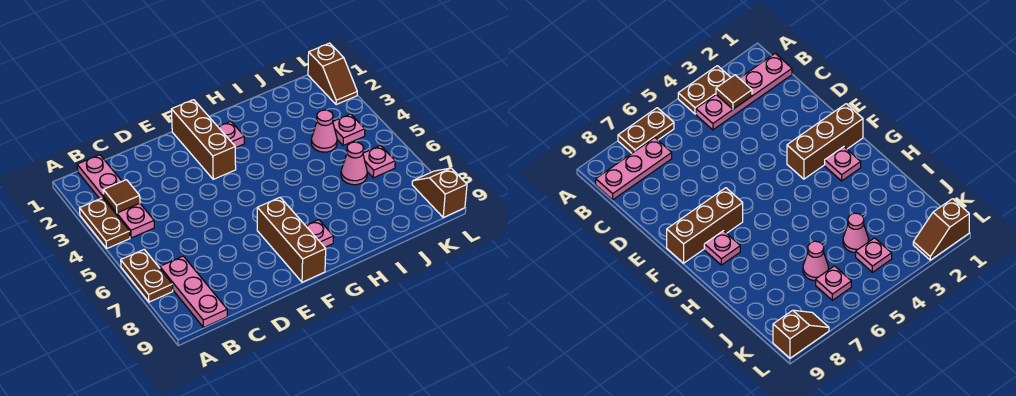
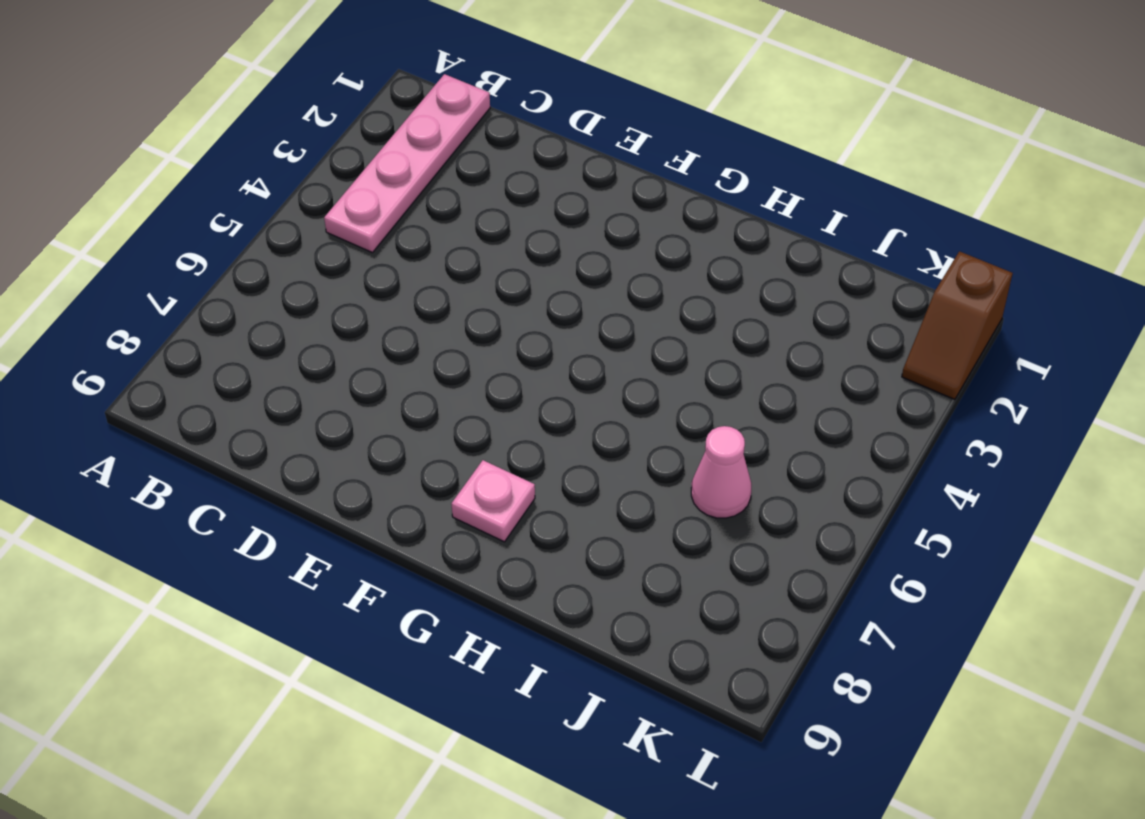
none -> brown 1x2 plate [79,198,130,248]
none -> brown 1x2 plate [121,250,173,302]
none -> pink 1x3 plate [160,256,227,328]

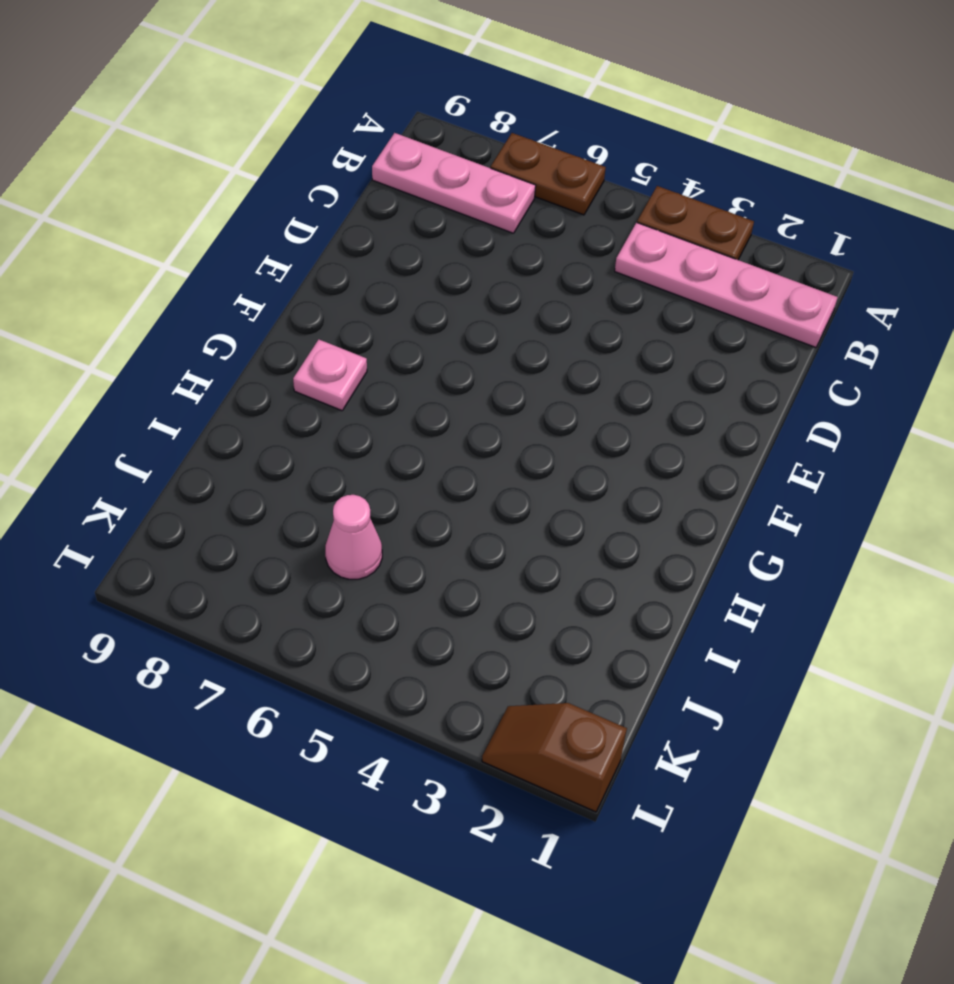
none -> brown 1x3 brick [171,100,236,179]
none -> brown 1x3 brick [257,197,326,282]
none -> pink 1x1 plate [219,122,245,148]

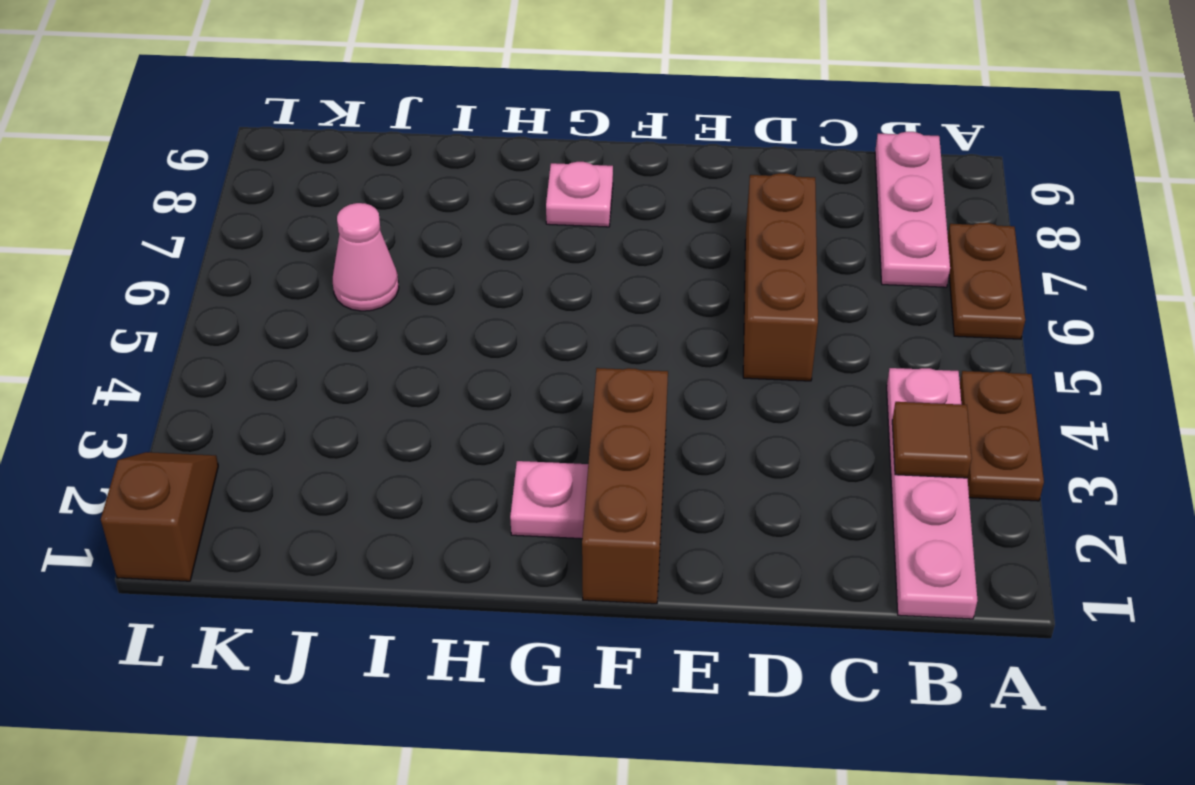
brown 1x3 brick [743,173,818,381] -> brown 1x3 brick moved to [257,197,326,282]
none -> pink 1x1 cone [311,110,337,152]
none -> pink 1x1 plate [333,114,365,146]
none -> pink 1x1 plate [363,146,395,178]

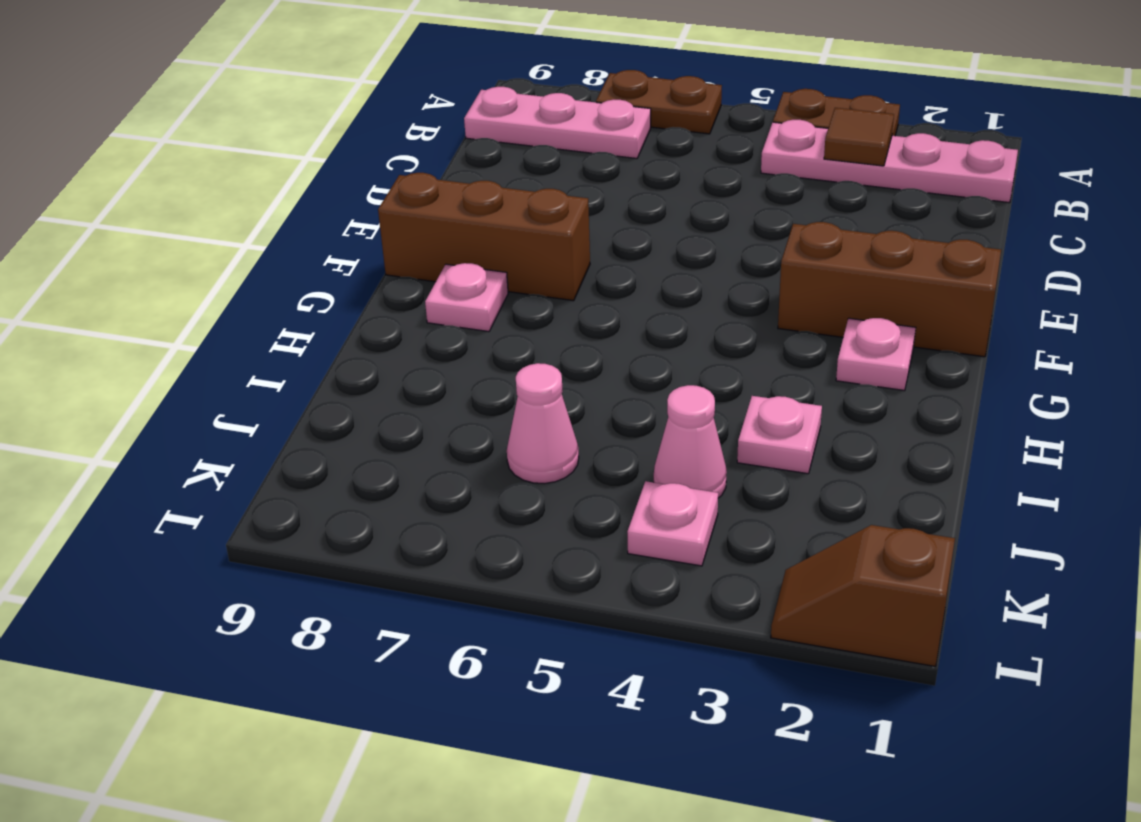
pink 1x1 plate [737,396,822,474] -> pink 1x1 plate moved to [363,146,395,178]
none -> brown 1x2 slope [412,168,467,217]

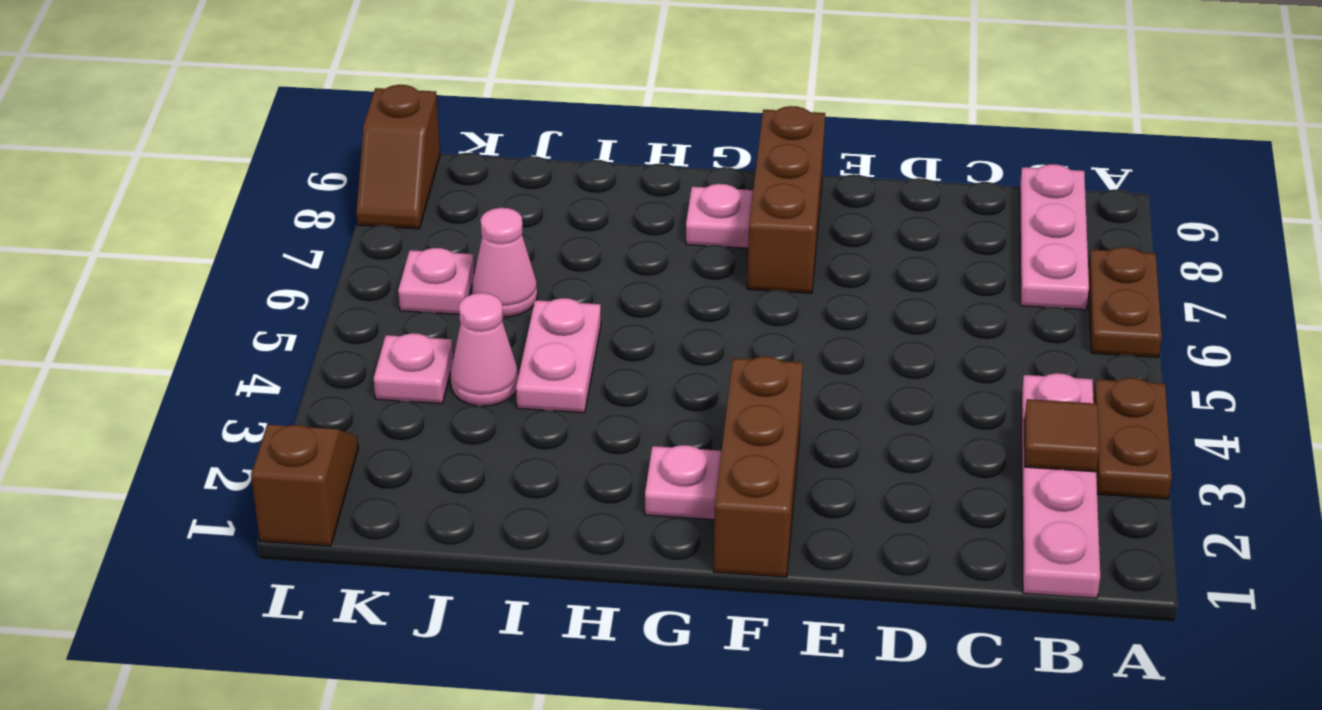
pink 1x2 plate [516,298,601,413] -> none

